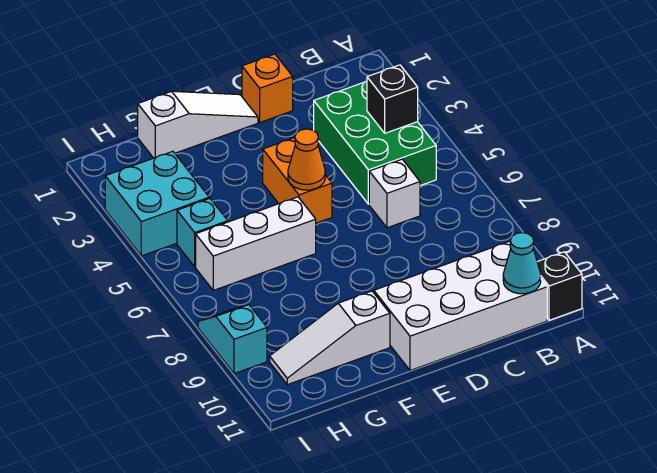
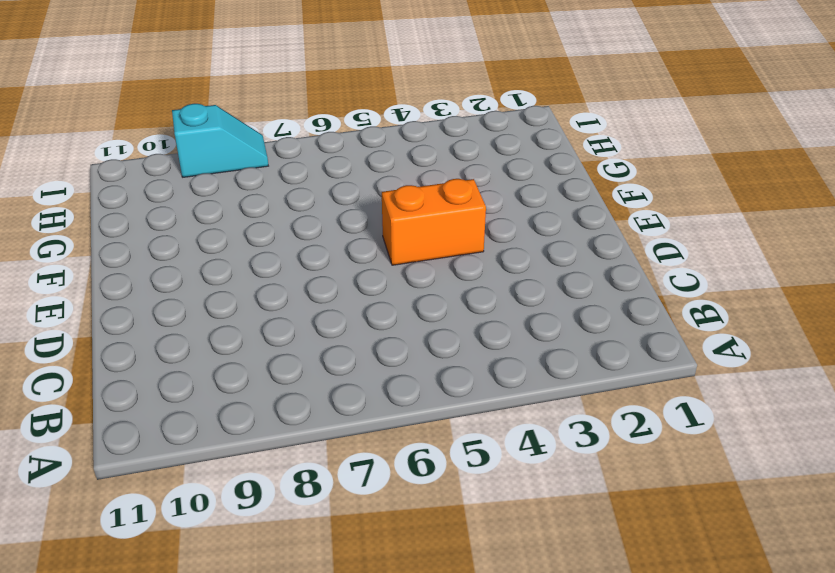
none -> black 1x1 brick [537,252,582,320]
none -> green 2x3 brick [314,81,436,204]
none -> white 2x4 brick [374,241,547,371]

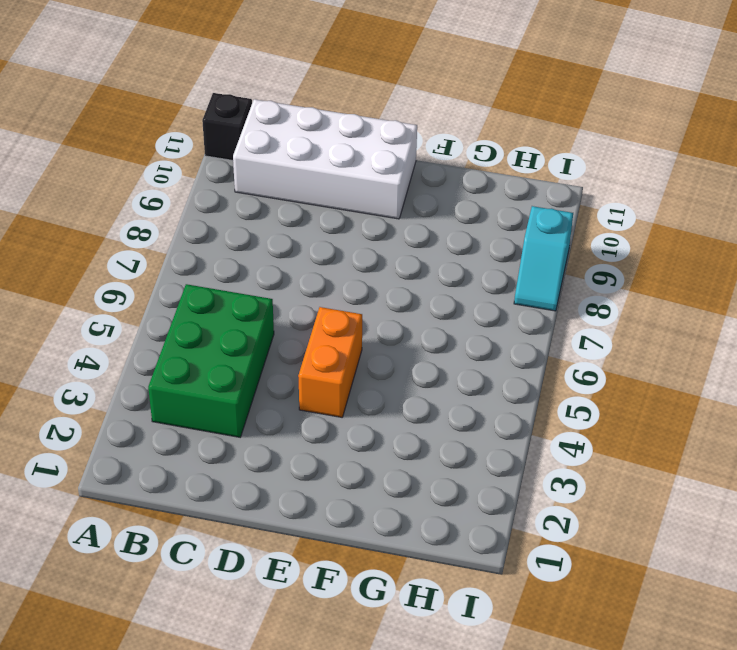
none -> white 1x1 brick [369,159,420,228]
none -> orange 1x1 brick [242,54,293,122]
none -> white 1x3 slope [138,91,258,158]

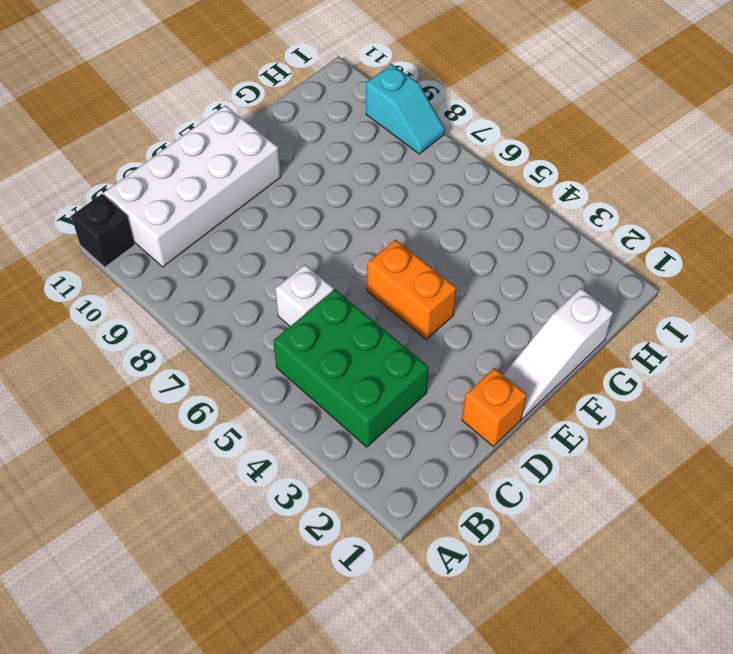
none -> white 1x3 brick [196,197,316,290]
none -> white 1x3 slope [270,291,390,385]
none -> cyan 2x2 brick [105,151,209,256]

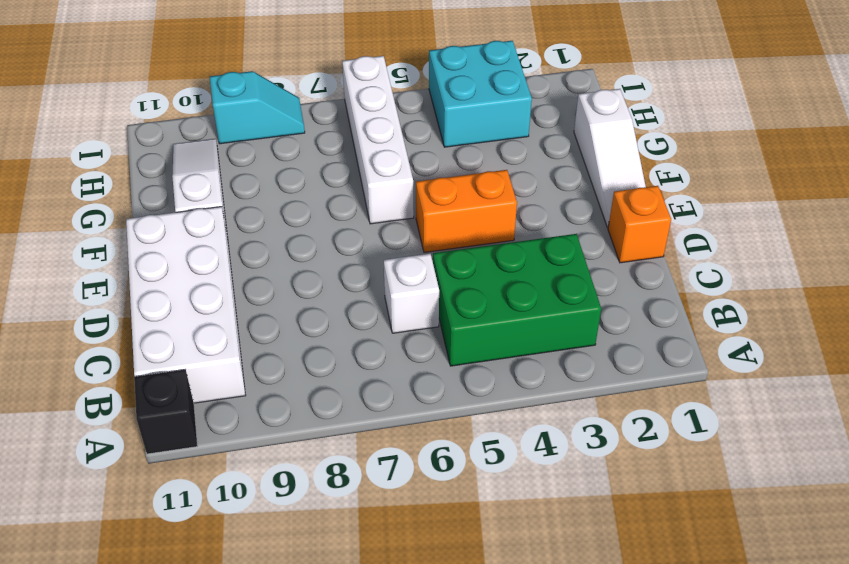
white 1x4 brick [342,56,414,224] -> white 1x3 brick [196,197,316,290]
none -> cyan 1x1 brick [177,198,228,267]
none -> black 1x1 brick [367,65,418,133]
none -> cyan 1x1 cone [503,233,541,294]

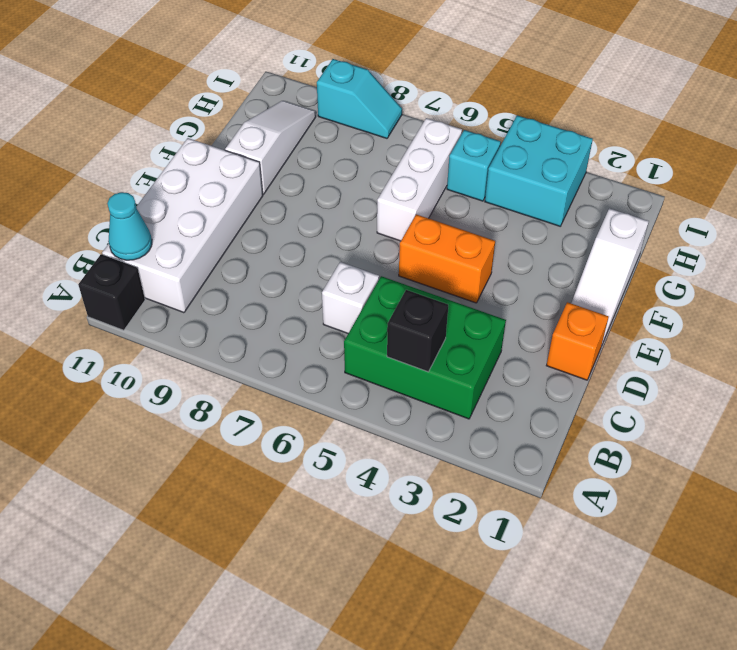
none -> orange 1x1 cone [288,129,325,190]

